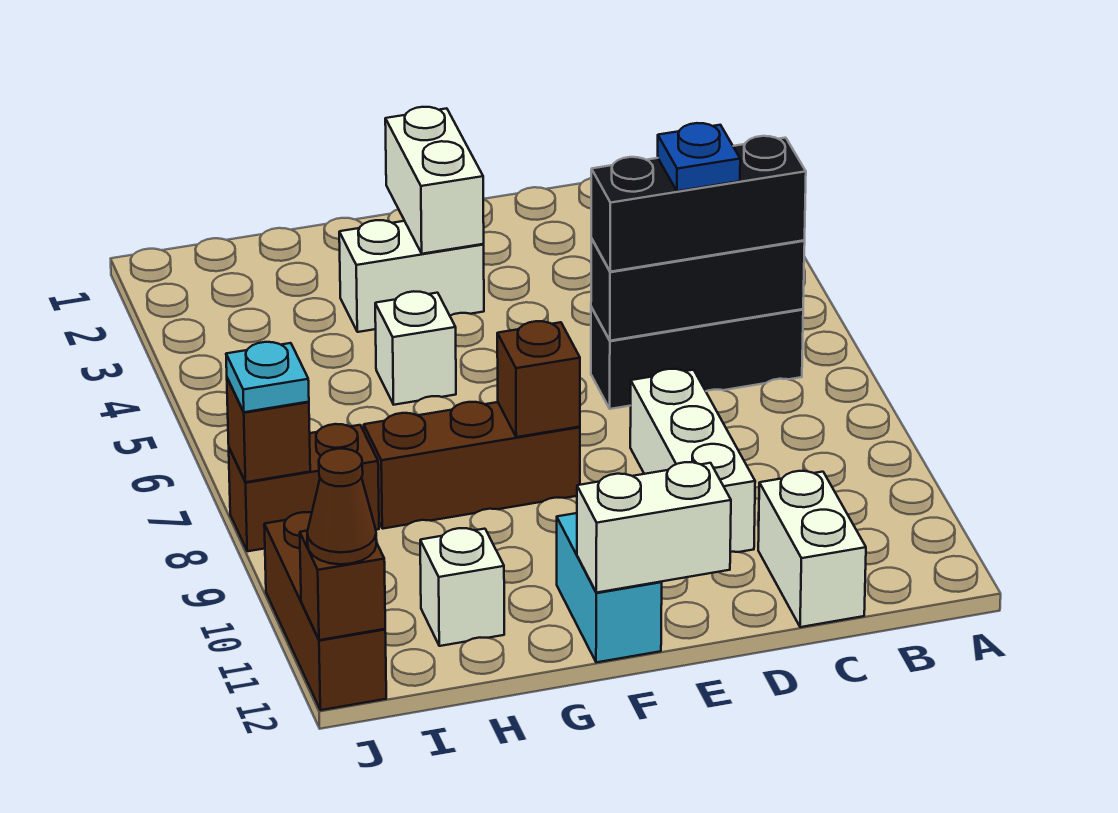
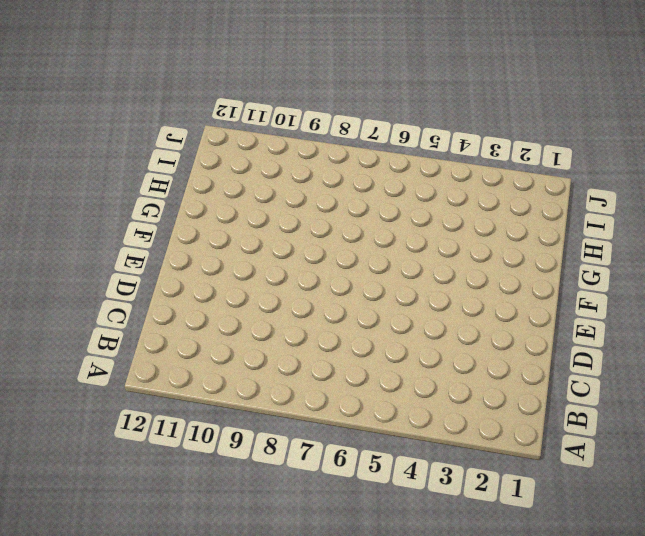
none -> black 1x3 brick [591,307,803,409]
none -> white 1x2 brick [758,471,866,627]
none -> white 1x3 brick [630,369,755,552]

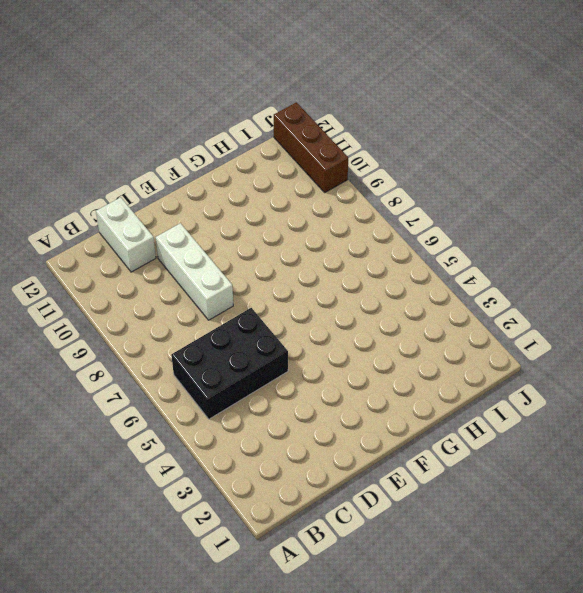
black 2x3 brick [171,308,288,419] -> black 1x3 brick [591,307,803,409]
none -> white 1x2 brick [339,220,484,332]
none -> brown 1x3 brick [364,402,580,529]
none -> cyan 1x2 brick [557,513,662,662]

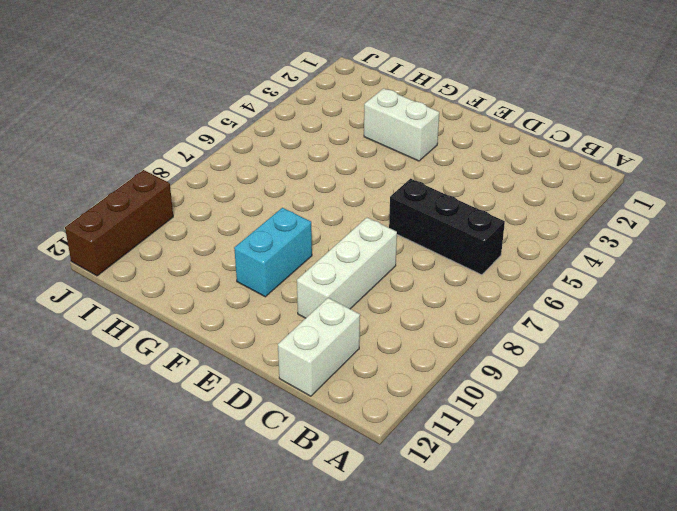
cyan 1x2 brick [234,208,312,297] -> cyan 1x2 brick moved to [557,513,662,662]
none -> brown 1x3 brick [364,402,580,529]
none -> white 1x1 brick [375,291,456,405]
none -> white 1x1 brick [420,528,504,646]

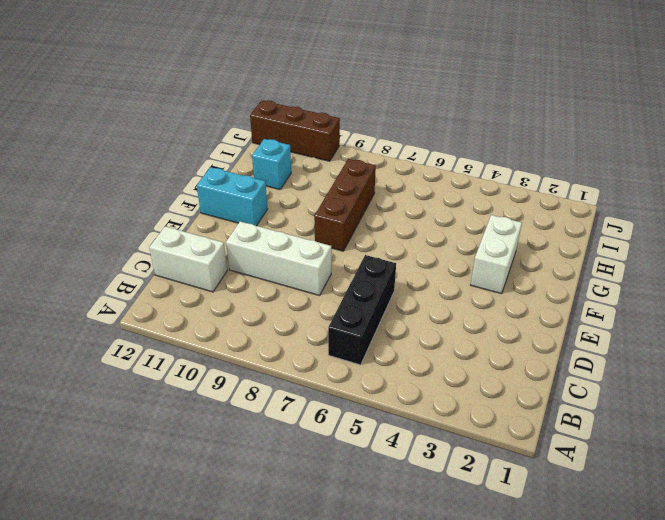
cyan 1x1 brick [252,139,291,190] -> white 1x1 brick [420,528,504,646]
none -> white 1x1 brick [375,291,456,405]
none -> brown 1x2 brick [229,424,379,551]
none -> black 1x3 brick [591,238,805,341]

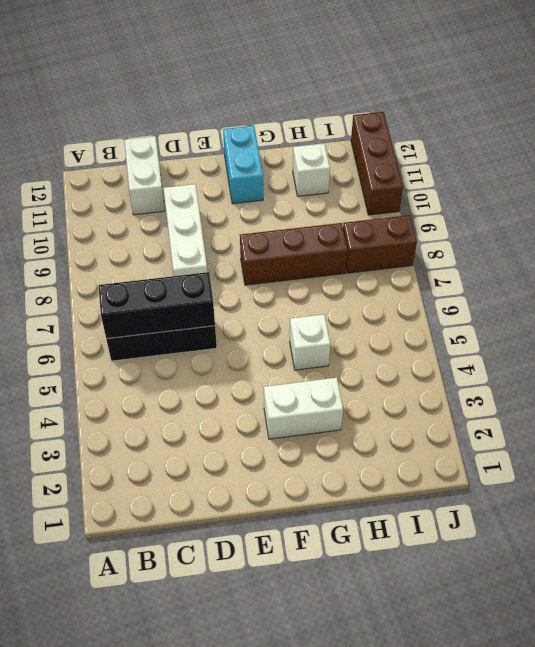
none -> white 1x2 brick [577,462,731,593]
none -> white 1x2 brick [385,107,484,254]
none -> brown 1x1 brick [497,321,580,437]

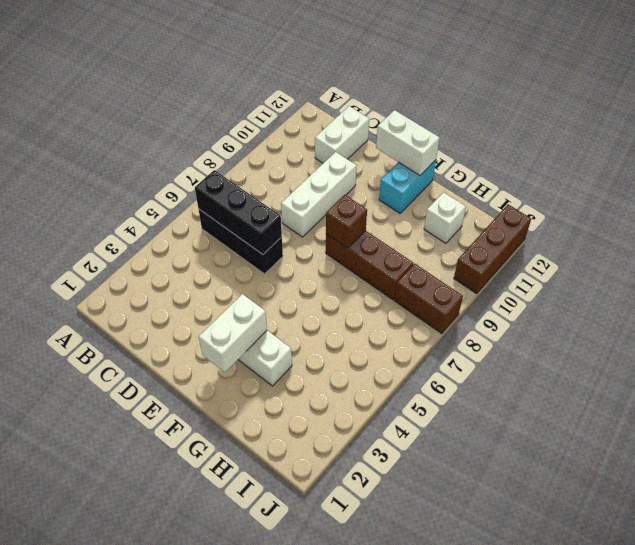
none -> white 1x1 brick [375,291,456,405]
none -> brown 1x1 brick [227,378,310,482]
none -> brown 1x1 brick [300,531,385,640]

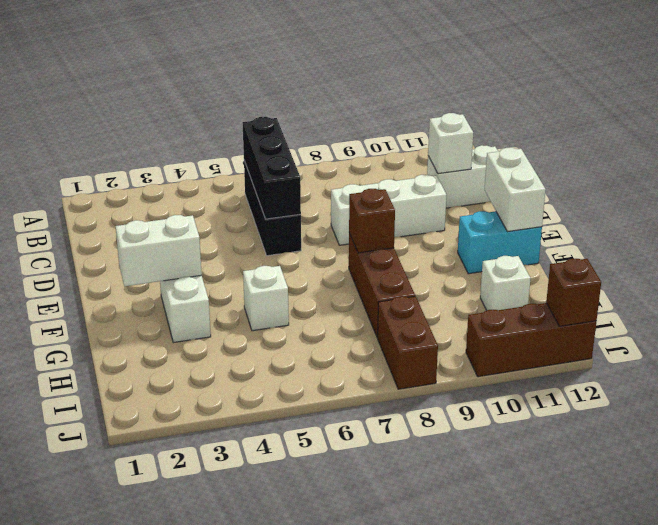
white 1x1 brick [428,113,473,174] -> none
none -> brown 1x1 brick [227,378,310,482]
none -> black 1x3 brick [591,136,806,272]
none -> cyan 1x1 plate [226,342,309,412]

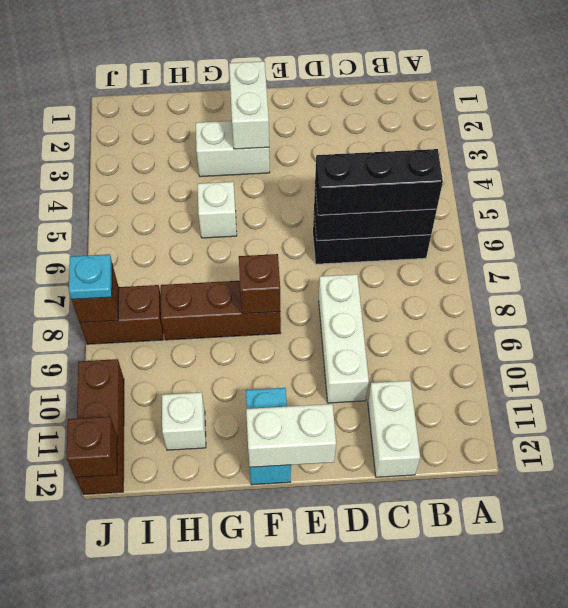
none -> brown 1x1 cone [307,449,376,564]
none -> blue 1x1 plate [658,123,740,191]

